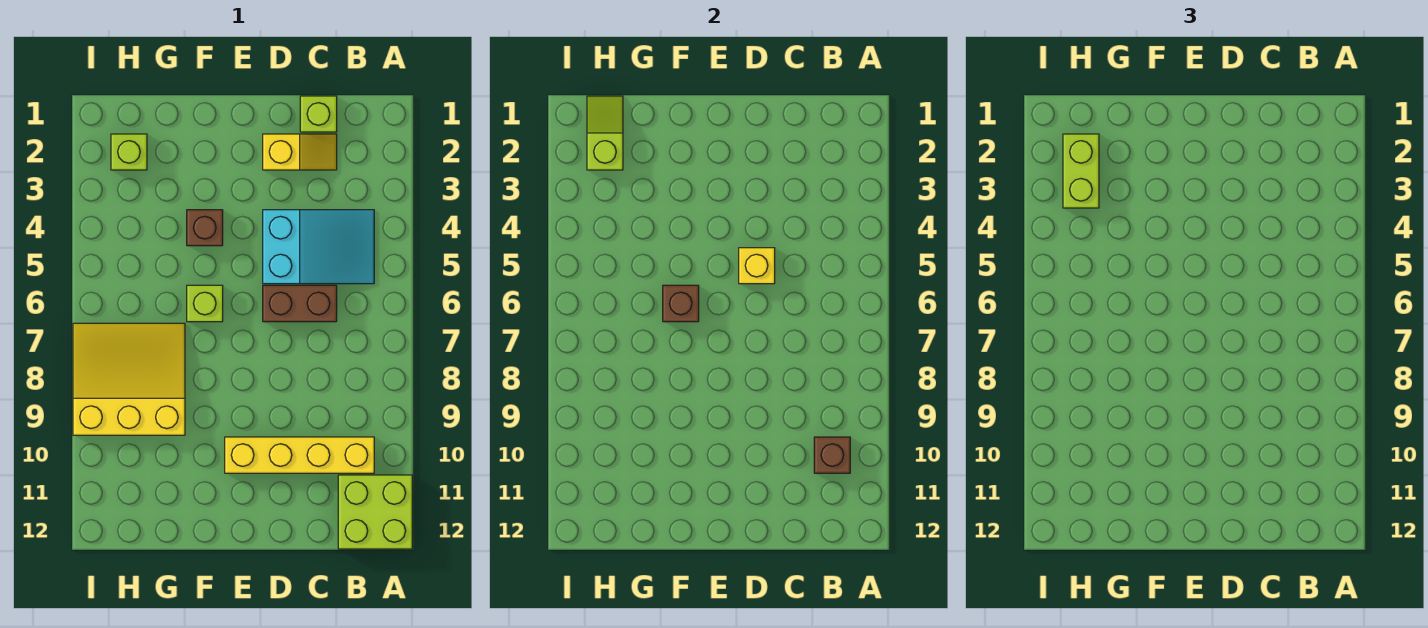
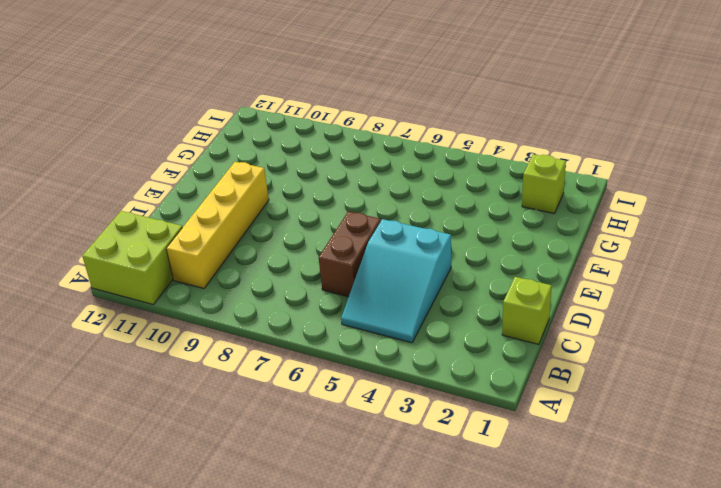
none -> yellow 1x2 slope [263,134,337,170]
none -> brown 1x1 brick [187,210,223,246]
none -> lime 1x1 brick [187,285,223,322]

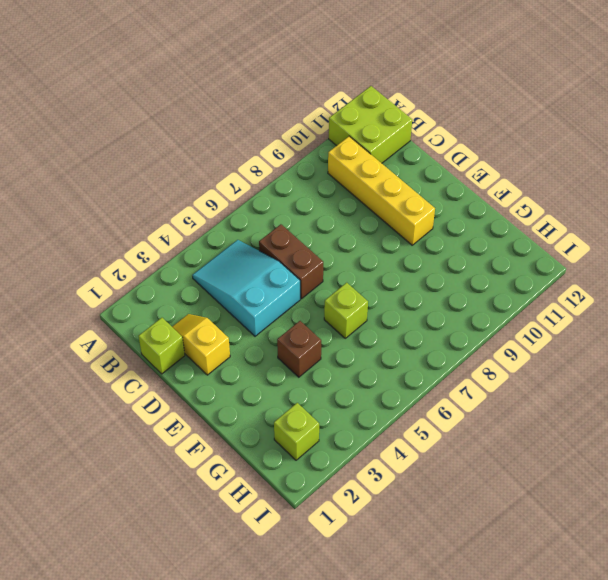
none -> yellow 3x3 slope [73,323,185,435]
none -> brown 1x1 brick [814,437,850,473]
none -> yellow 1x1 brick [739,248,775,284]

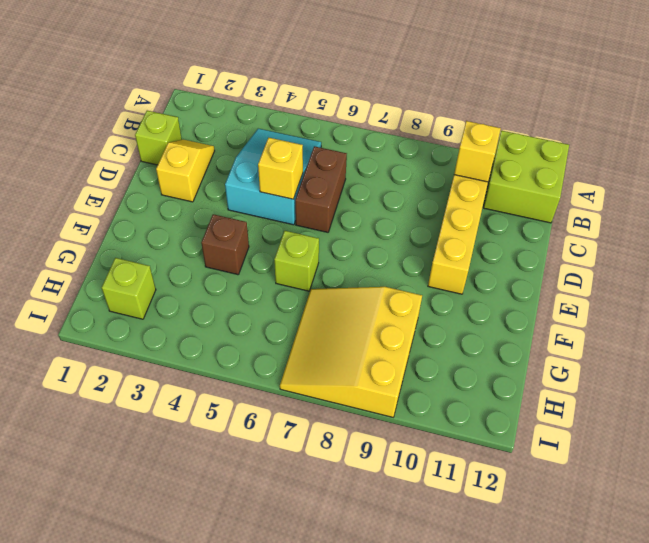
yellow 1x1 brick [454,121,501,182] -> brown 1x1 brick [814,437,850,473]
none -> brown 1x1 brick [663,285,699,322]
none -> lime 1x2 slope [587,96,623,170]
none -> lime 1x2 brick [1063,134,1099,208]

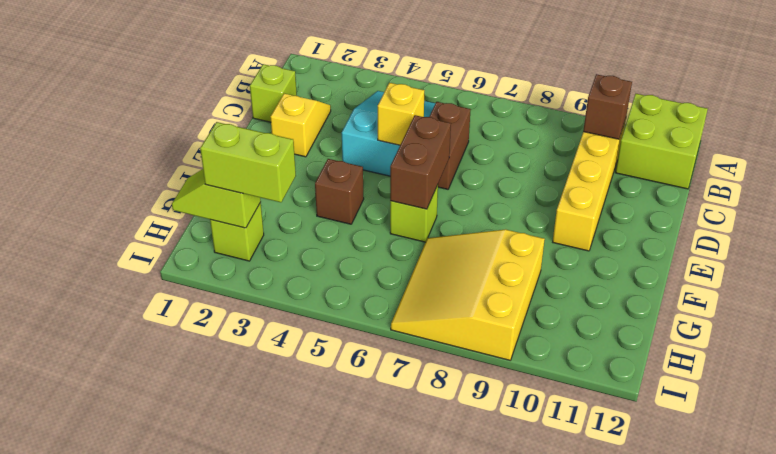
brown 1x2 brick [390,115,451,209] -> brown 1x1 brick [663,285,699,322]

